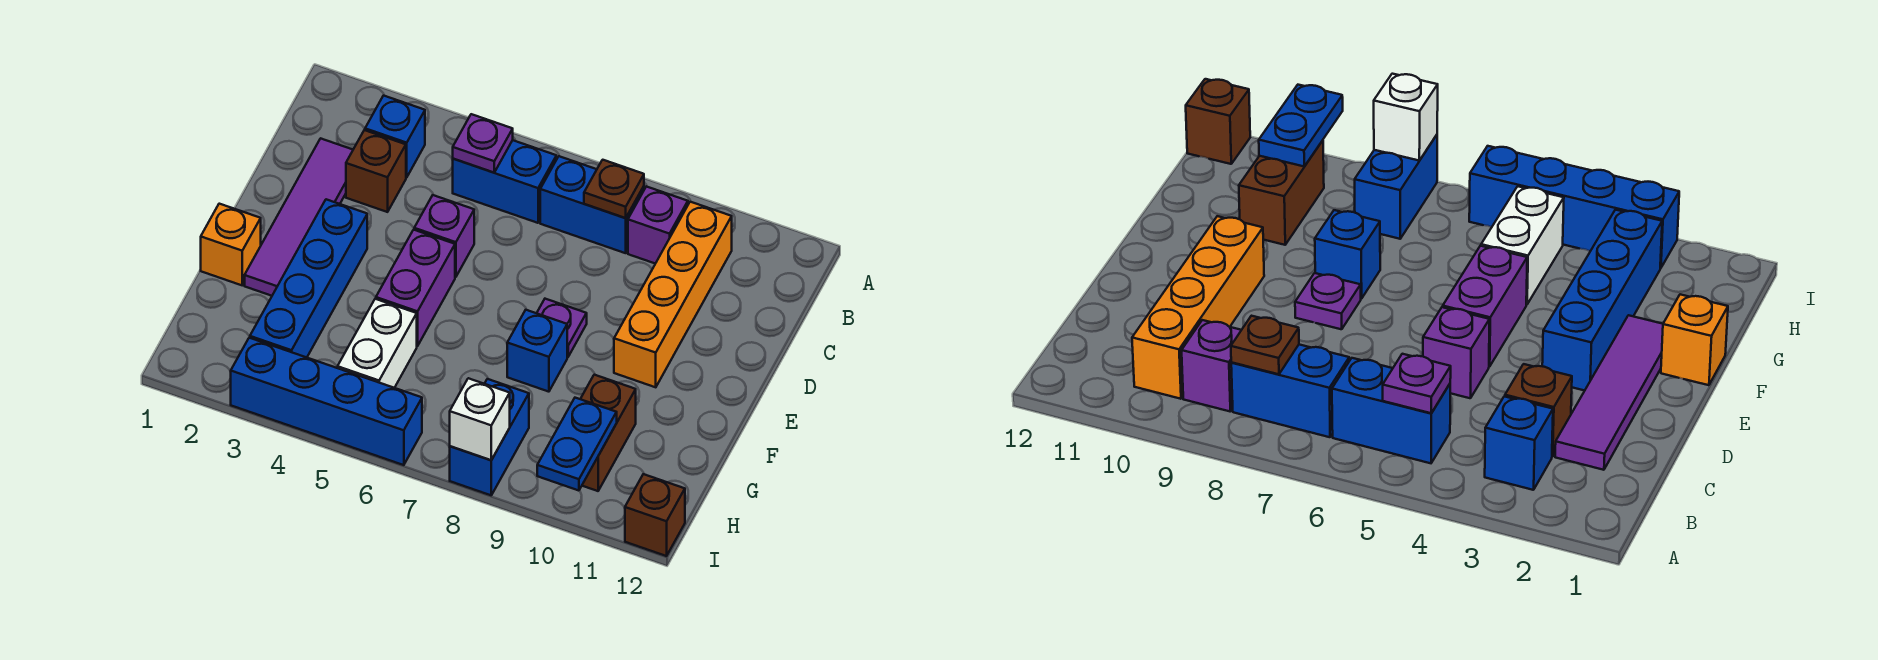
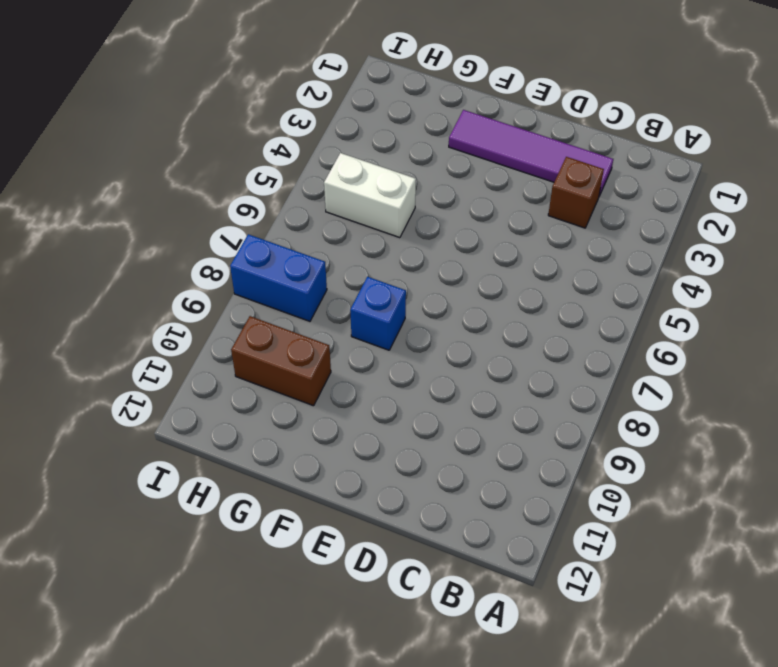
none -> blue 1x1 brick [365,96,425,177]
none -> blue 1x2 brick [453,140,556,223]
none -> blue 1x2 brick [540,156,644,253]

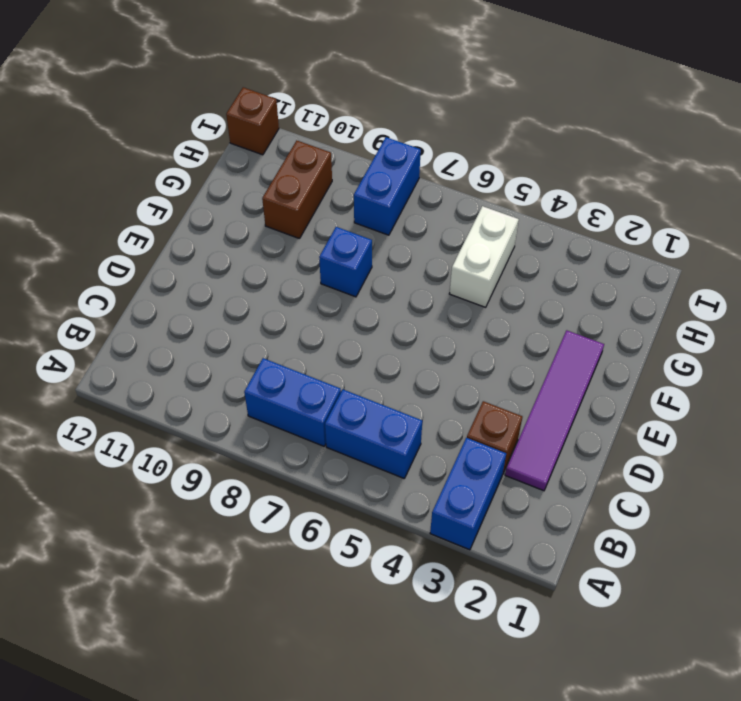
blue 1x2 brick [430,438,506,550] -> blue 1x1 brick [365,96,425,177]
none -> purple 1x1 brick [628,186,688,264]
none -> orange 1x4 brick [614,202,732,387]
none -> purple 1x1 brick [414,195,474,277]

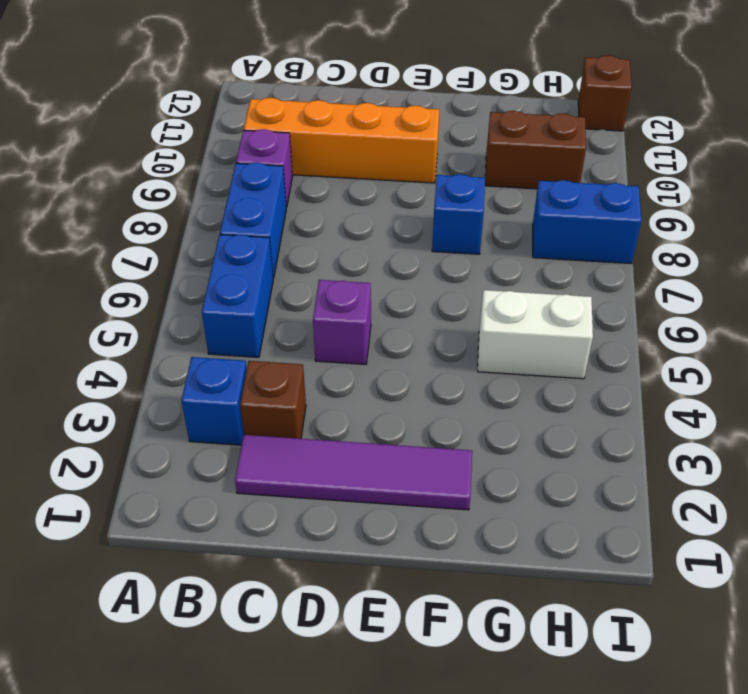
none -> blue 1x4 brick [250,199,367,357]
none -> purple 1x2 brick [376,230,455,346]
none -> purple 1x1 plate [537,299,587,357]

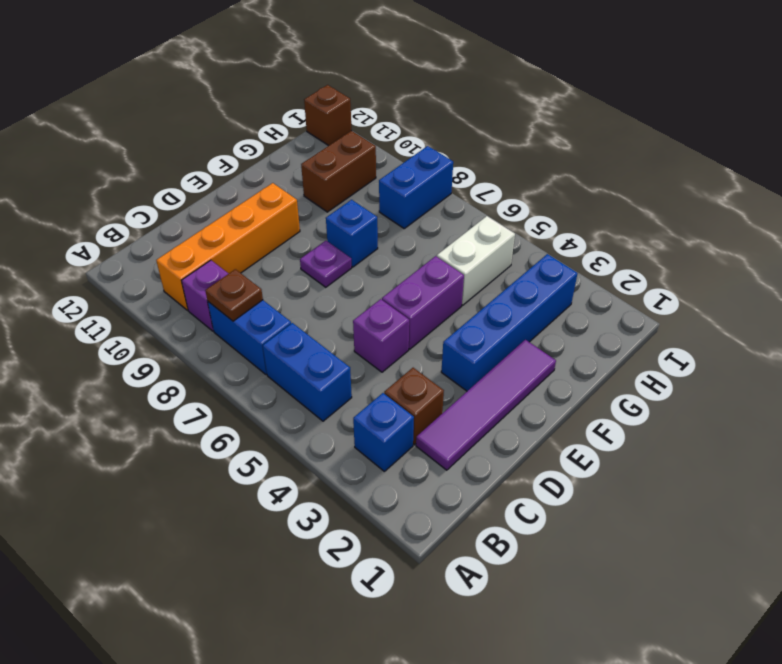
none -> orange 1x1 brick [201,204,261,285]
none -> blue 1x4 brick [231,338,422,465]
none -> purple 1x1 plate [453,114,513,173]

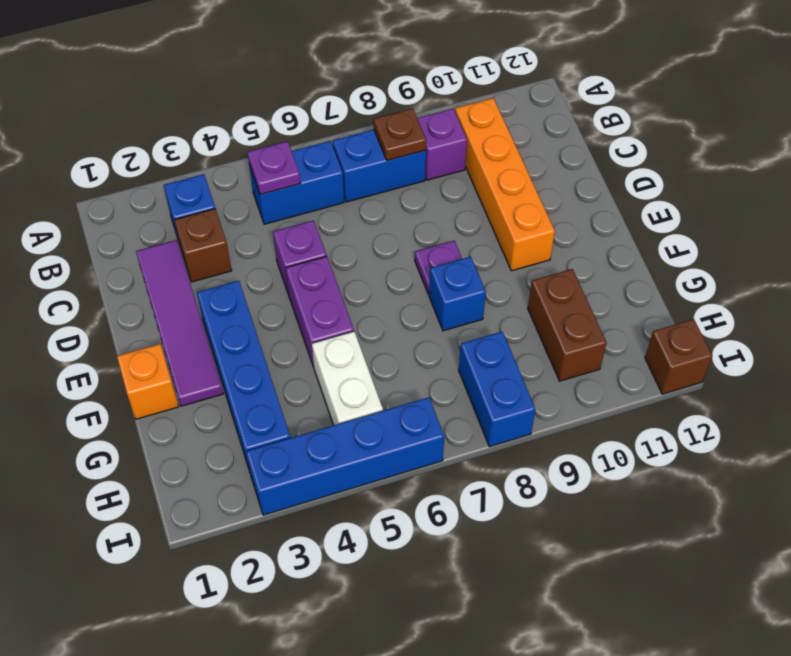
none -> blue 1x2 plate [537,398,617,491]
none -> white 1x1 brick [450,378,510,460]

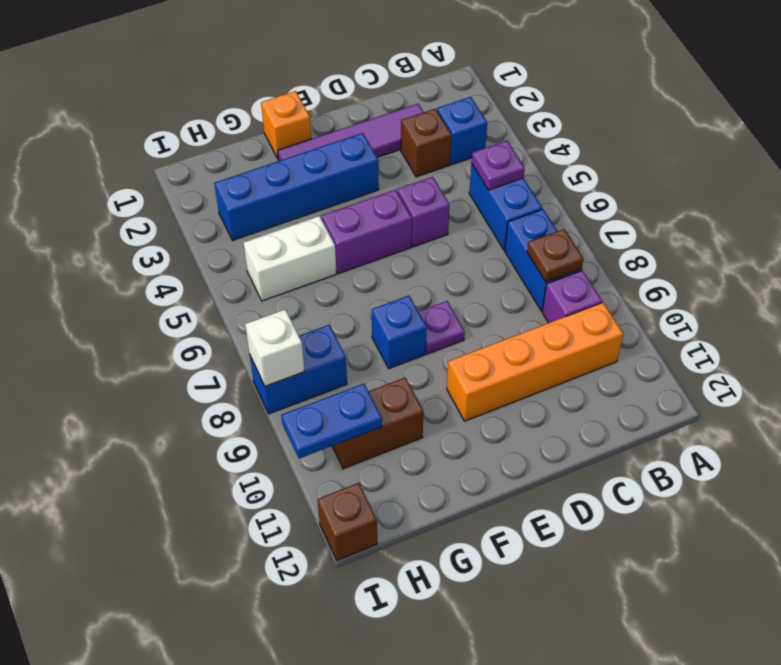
none -> blue 1x4 brick [231,338,422,465]

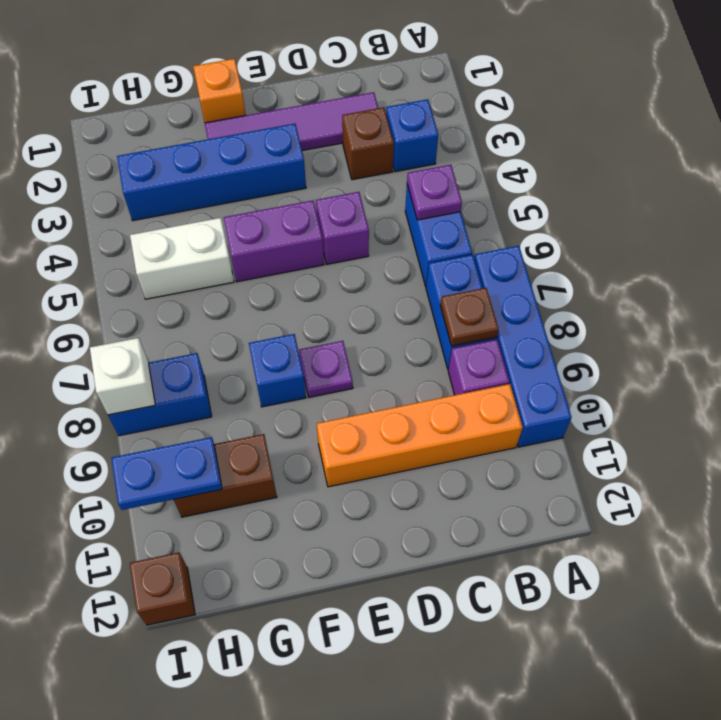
blue 1x4 brick [474,246,571,447] -> blue 1x4 brick moved to [231,338,422,465]

